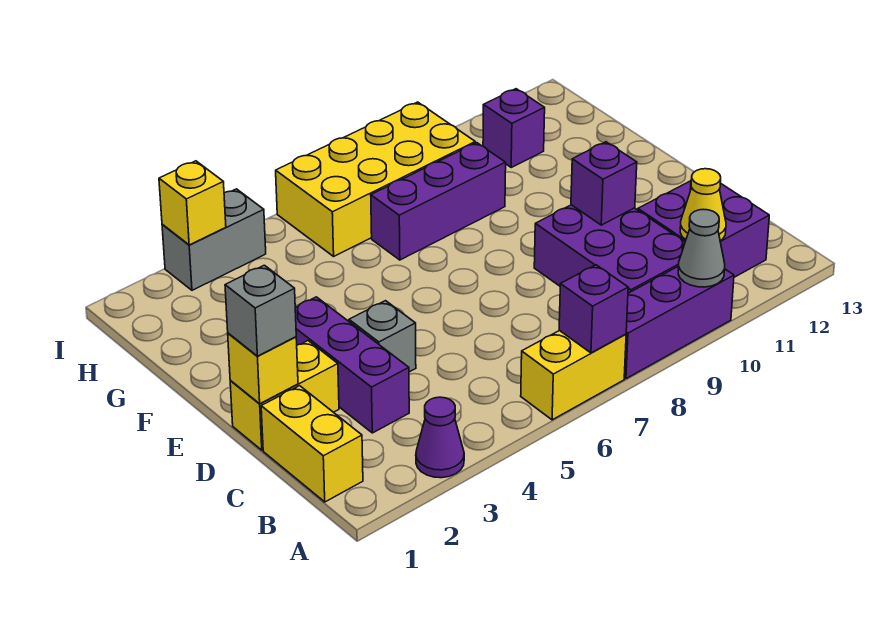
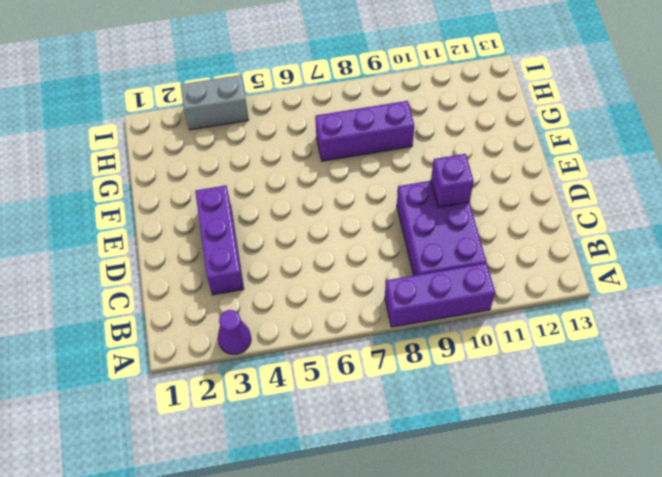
none -> yellow 1x2 brick [521,330,626,420]
none -> yellow 1x2 brick [261,386,363,502]
none -> purple 2x2 brick [638,181,769,277]

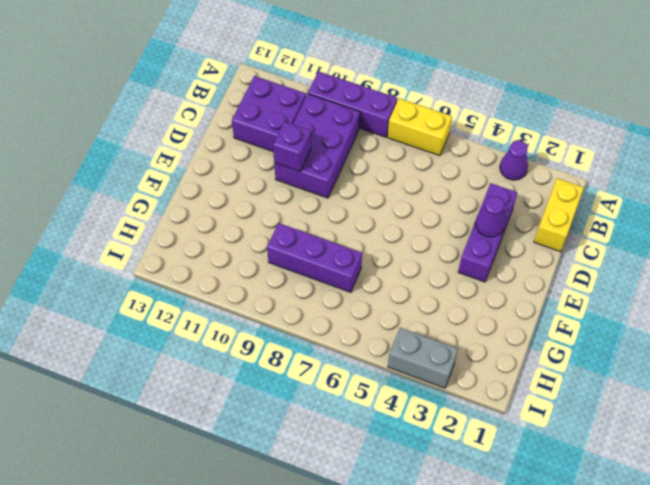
purple 1x1 cone [475,196,505,237] -> none
none -> yellow 1x2 brick [230,341,339,450]
none -> grey 1x1 brick [349,301,416,372]
none -> yellow 2x4 brick [276,102,475,256]

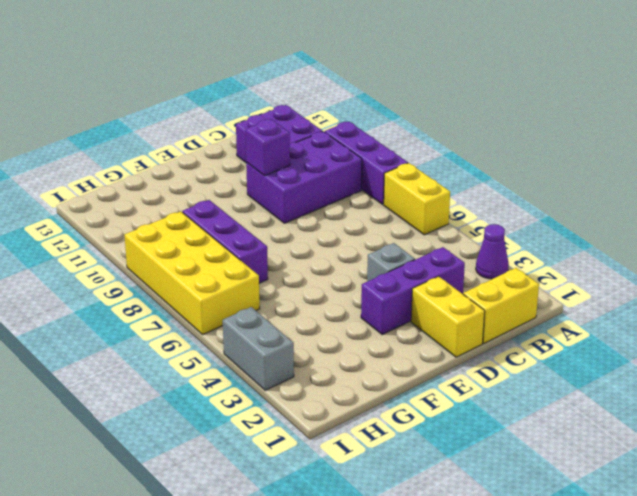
none -> purple 1x1 brick [483,89,545,167]
none -> purple 1x1 brick [559,265,628,353]
none -> grey 1x1 cone [678,209,725,287]

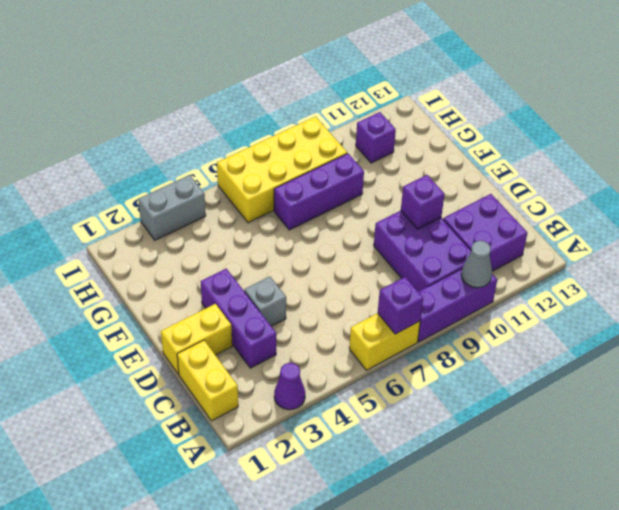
none -> yellow 1x1 cone [680,169,726,241]
none -> yellow 1x1 brick [228,333,298,404]
none -> yellow 1x1 brick [159,161,226,245]

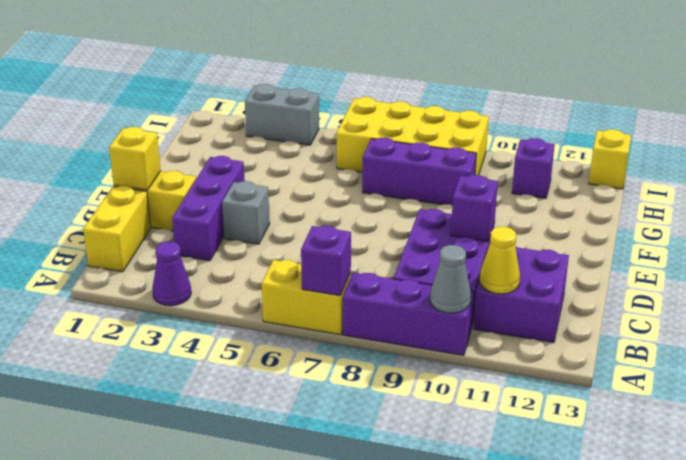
yellow 1x1 brick [589,129,631,189] -> yellow 1x1 brick moved to [159,161,226,245]
none -> grey 1x1 brick [225,265,296,356]

